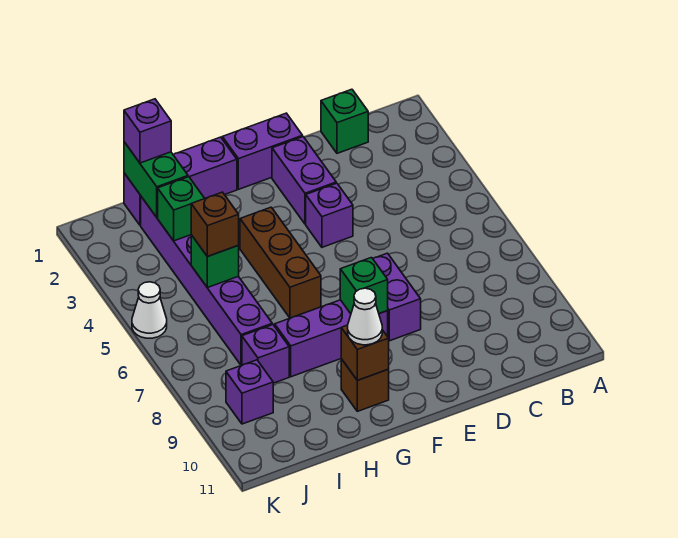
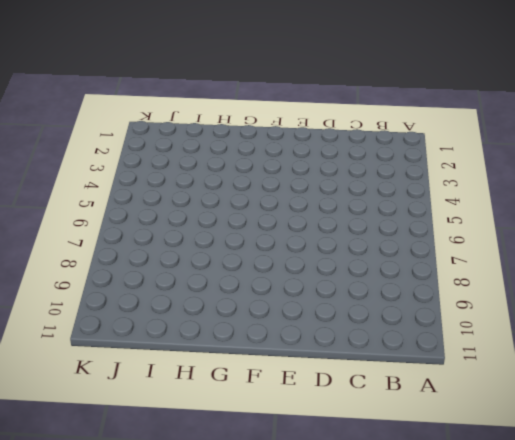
none -> green 1x1 brick [321,89,368,153]
none -> purple 1x2 brick [222,113,303,189]
none -> purple 1x2 brick [272,137,336,224]

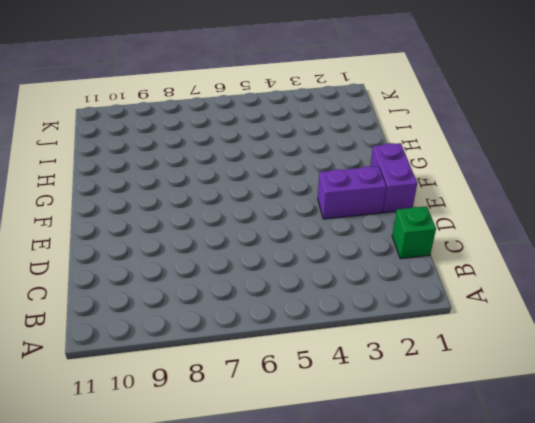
none -> purple 1x1 brick [306,183,353,247]
none -> purple 1x2 brick [373,253,421,341]
none -> purple 1x3 brick [275,300,388,377]

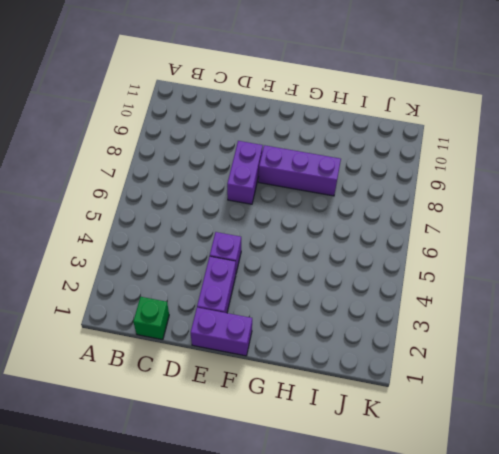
none -> purple 1x3 brick [124,137,237,225]
none -> brown 1x3 brick [240,207,321,318]
none -> brown 1x1 brick [341,359,389,411]

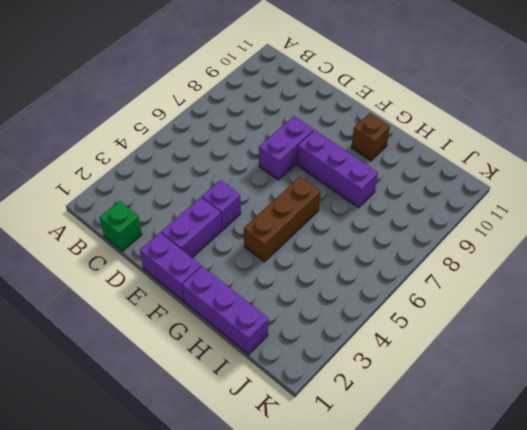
none -> purple 1x6 brick [141,197,272,365]
none -> purple 1x1 brick [242,325,289,383]
none -> purple 1x1 brick [226,360,273,424]

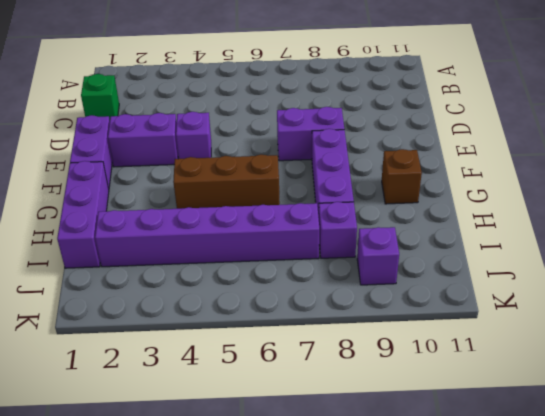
none -> white 1x1 cone [132,282,167,338]
none -> green 1x1 brick [340,258,388,314]
none -> brown 1x1 brick [341,325,389,380]

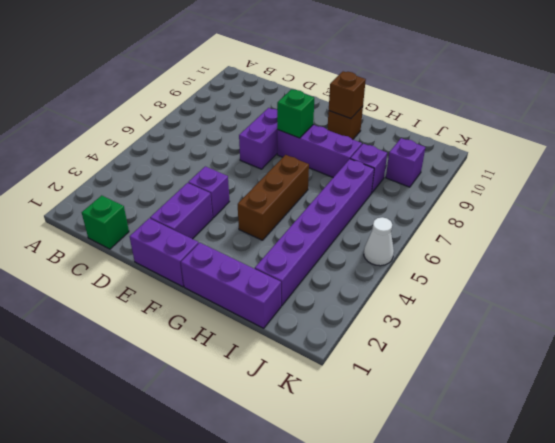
none -> green 1x2 brick [124,142,188,217]
none -> green 1x1 brick [158,177,205,241]
none -> green 1x1 brick [191,235,239,288]

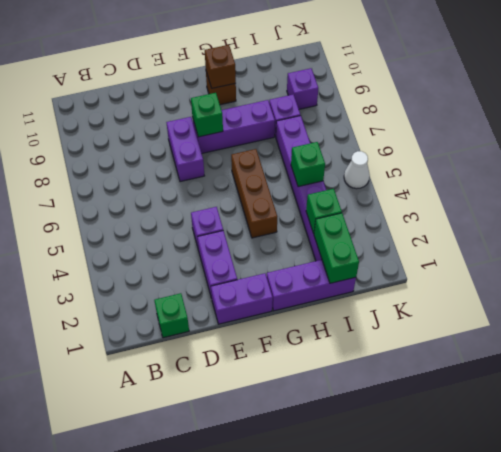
none -> white 1x1 cone [348,288,382,345]
none -> purple 1x1 brick [124,99,171,163]
none -> brown 1x1 brick [191,192,239,257]

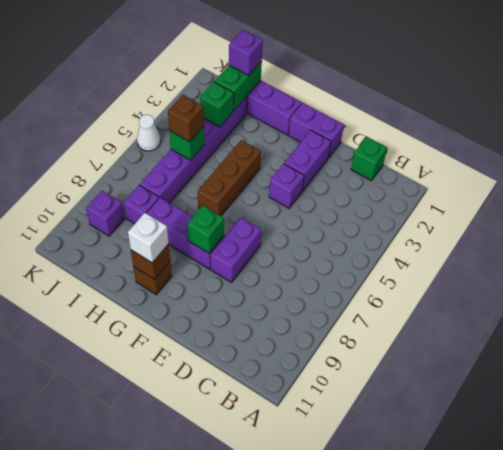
white 1x1 brick [128,213,169,263] -> white 1x1 cone [348,288,382,345]

